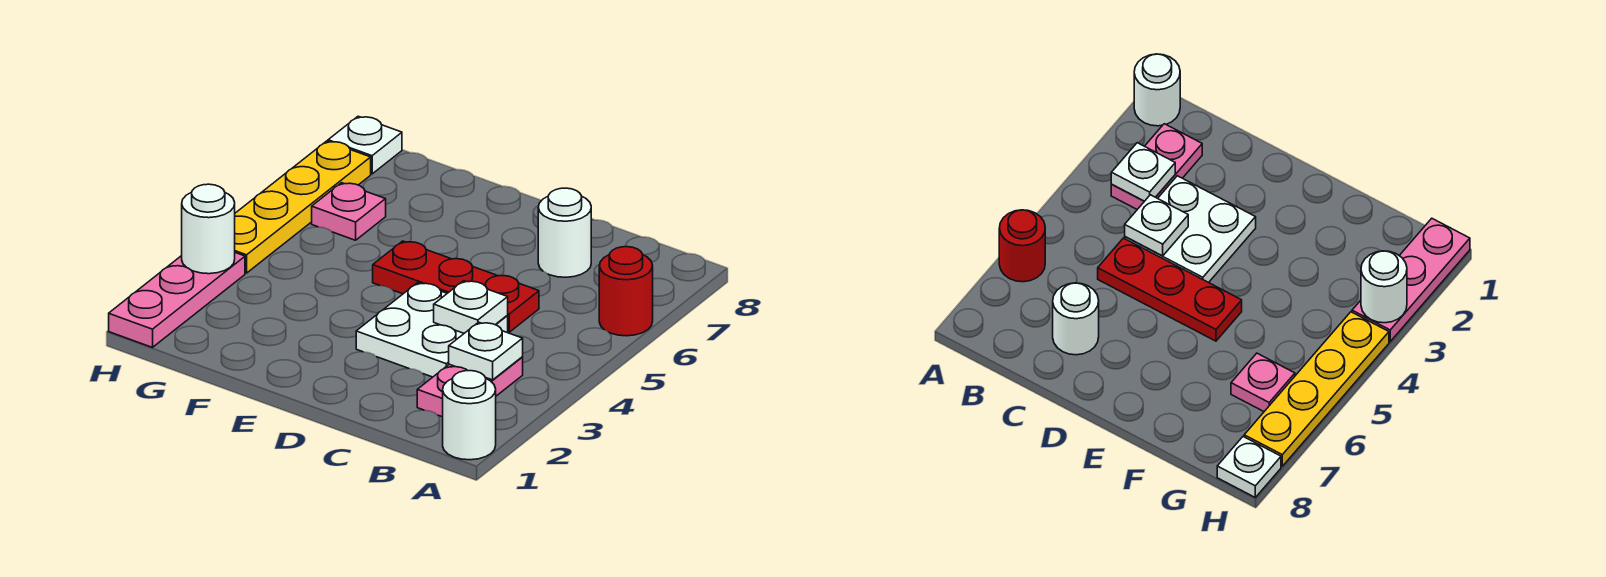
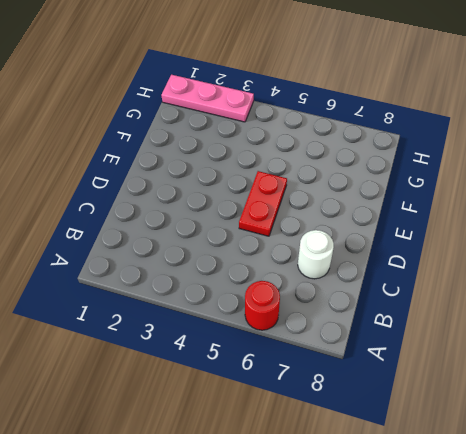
red 1x2 plate [239,171,287,236] -> red 1x3 plate [373,241,539,332]
none -> white 1x1 round brick [443,371,496,460]
none -> pink 1x2 plate [417,357,523,417]
none -> white 2x2 plate [356,283,508,377]

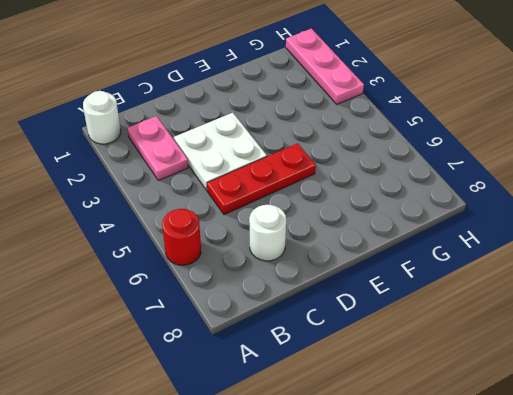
none -> pink 1x1 plate [312,183,386,240]
none -> yellow 1x4 plate [235,141,371,273]
none -> white 1x1 plate [328,116,402,174]

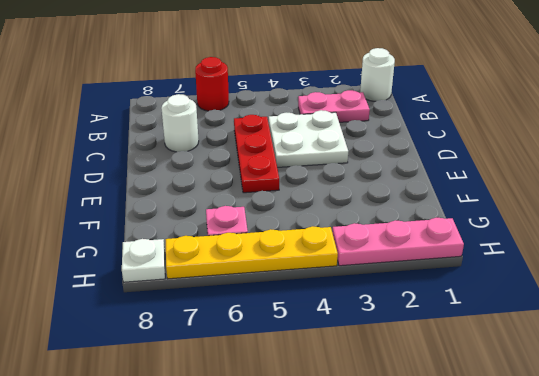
none -> white 1x1 plate [449,322,523,380]
none -> white 1x1 plate [434,281,508,333]
none -> white 1x1 round brick [182,184,235,274]

